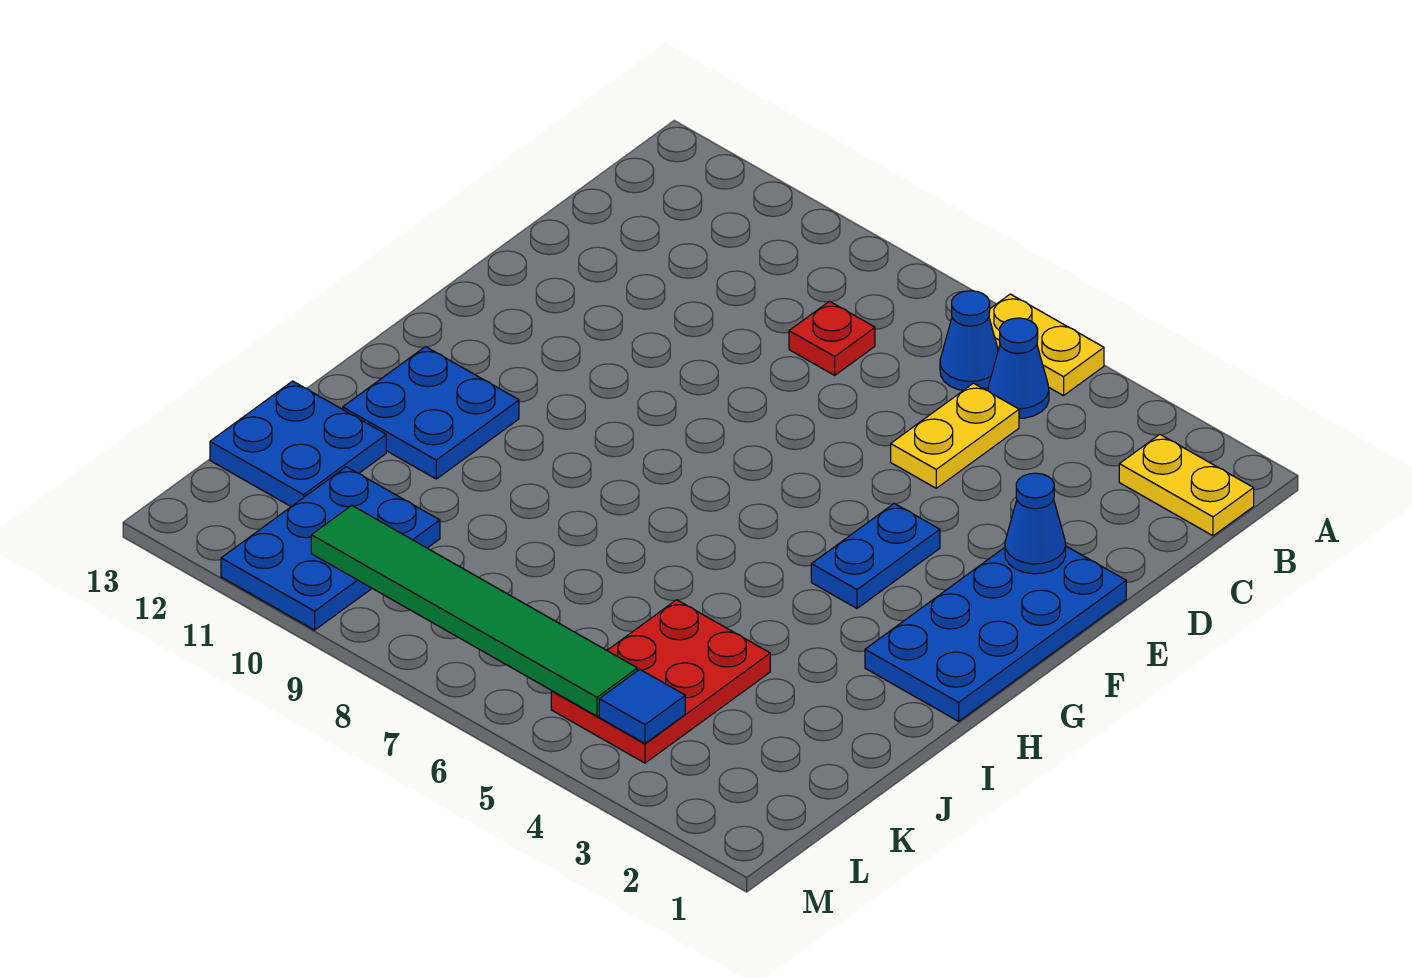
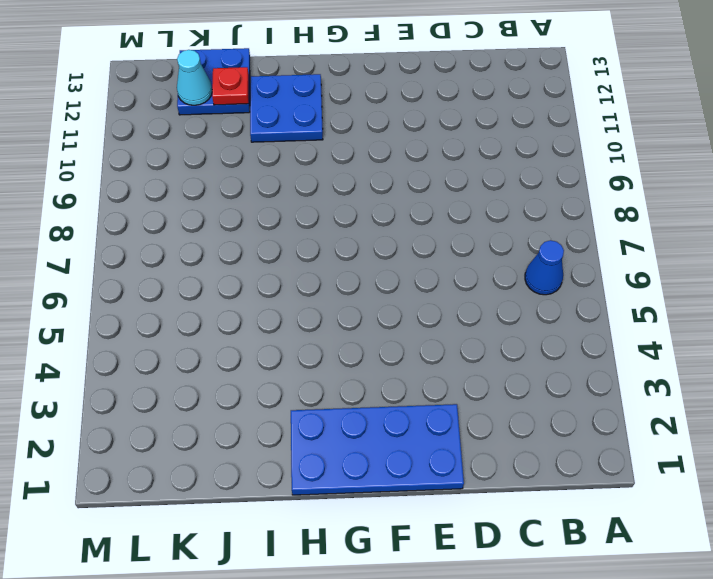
red 1x1 plate [212,67,249,105] -> red 1x1 plate moved to [789,301,875,375]
cyan 1x1 cone [177,50,212,105] -> none
none -> yellow 1x2 plate [989,294,1104,396]
none -> yellow 1x2 plate [1119,434,1254,536]
none -> blue 1x1 cone [988,318,1049,418]

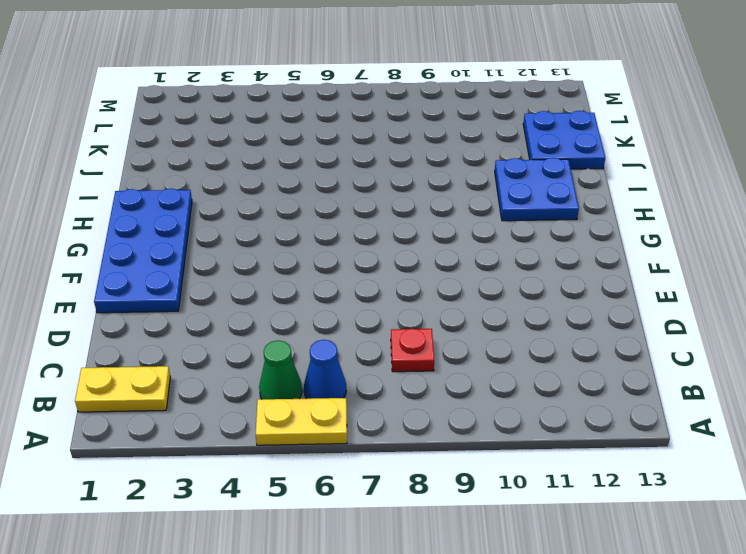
green 1x1 cone [259,340,302,399] -> blue 1x1 cone [988,318,1049,418]
none -> yellow 1x2 plate [891,383,1019,488]
none -> blue 1x2 plate [811,503,940,608]
none -> red 2x3 plate [551,600,770,763]

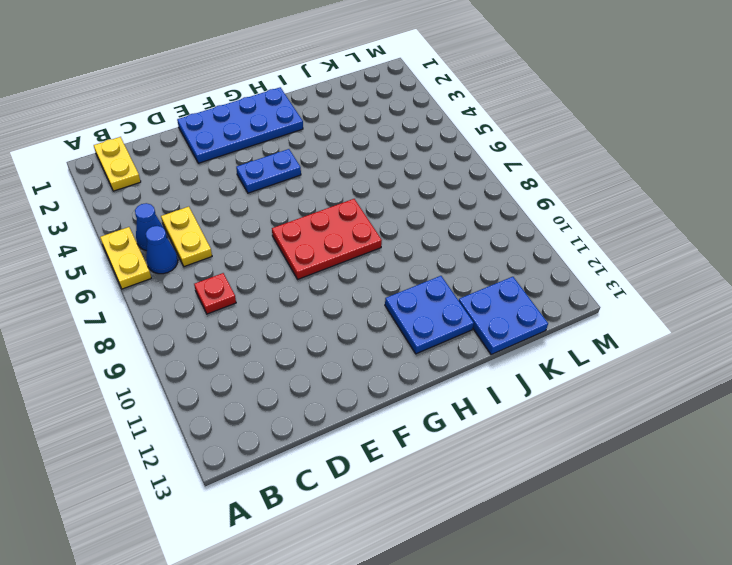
yellow 1x2 plate [161,207,212,267] -> yellow 1x2 plate turned to [891,383,1019,488]
red 2x3 plate [272,199,382,279] -> red 2x3 plate moved to [551,600,770,763]
none -> blue 2x3 plate [221,467,440,630]
none -> blue 1x1 cone [1005,473,1066,574]
none -> blue 1x1 tile [599,669,685,743]

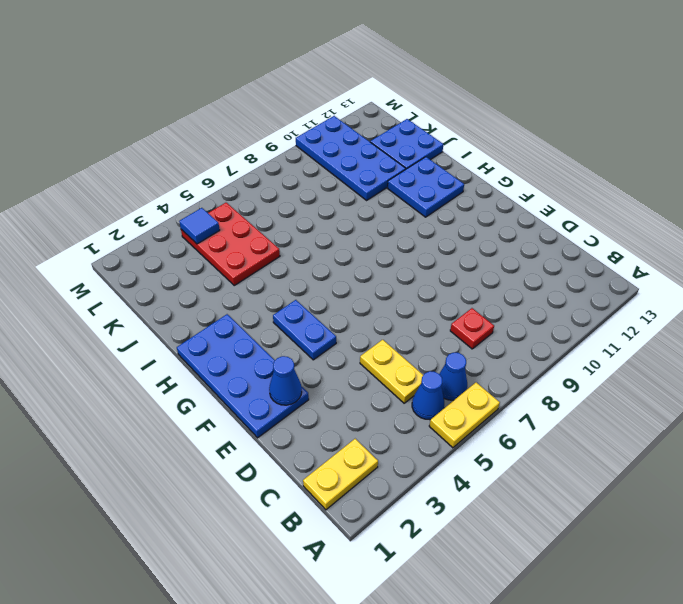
blue 2x4 plate [296,116,406,200] -> blue 2x3 plate [221,467,440,630]
none -> green 1x6 tile [311,506,637,716]

